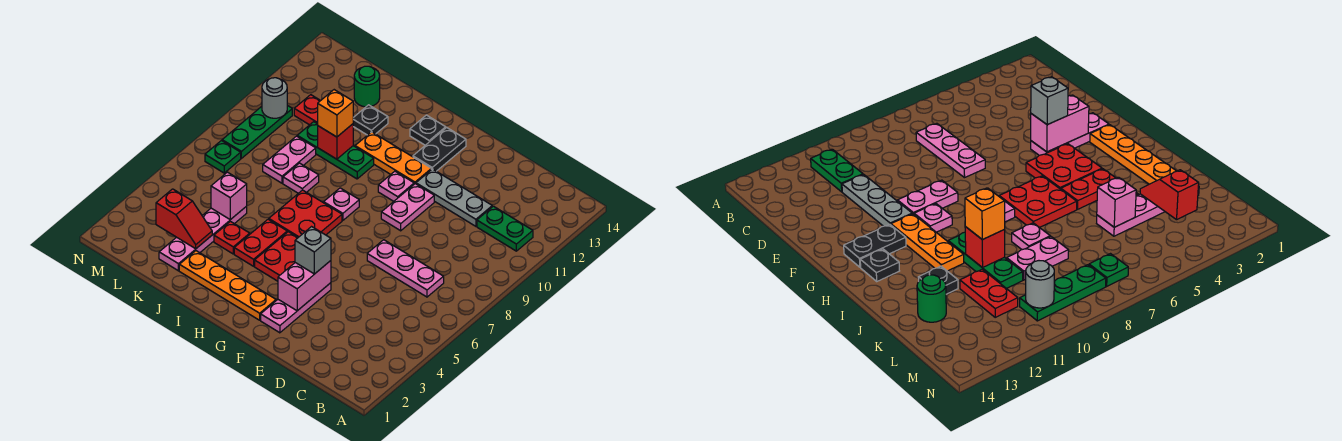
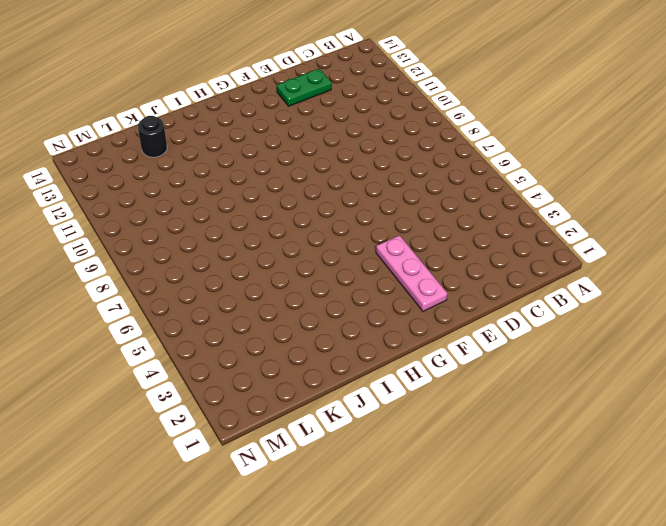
green 1x2 plate [277,69,332,106] -> green 1x2 plate moved to [477,206,533,251]
black 1x1 round brick [138,116,167,157] -> green 1x1 round brick [354,66,380,107]
none -> pink 1x3 plate [367,240,444,297]
none -> grey 1x3 plate [416,169,492,226]
none -> pink 1x2 plate [381,184,434,231]
none -> orange 1x4 plate [179,251,276,320]

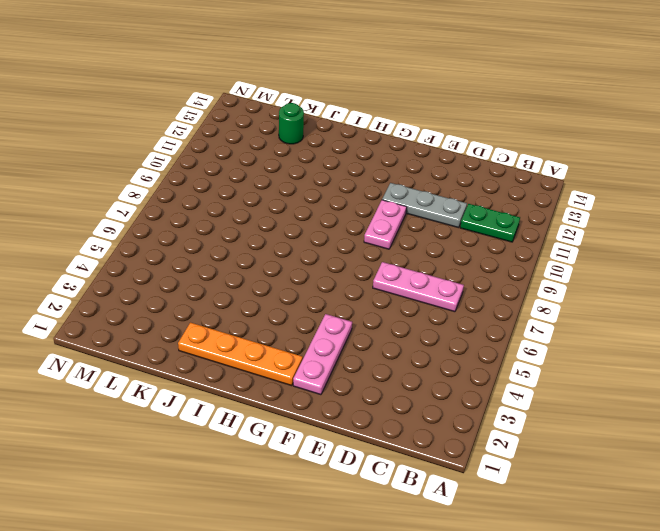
none -> red 2x2 plate [255,232,298,281]
none -> pink 1x1 plate [378,171,414,201]
none -> orange 1x3 plate [355,132,431,184]
none -> black 1x2 plate [413,128,466,171]

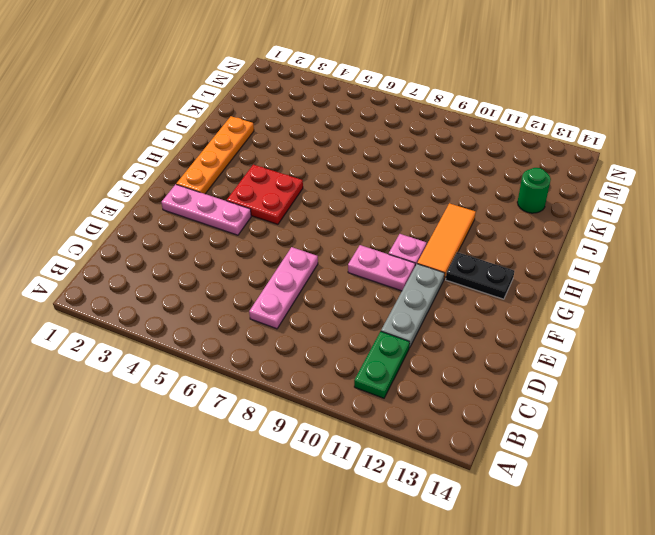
orange 1x3 tile [417,203,476,279] -> orange 1x3 plate [355,132,431,184]
none -> red 2x2 plate [269,190,342,237]
none -> pink 1x1 plate [324,188,359,220]
none -> black 1x1 plate [410,115,446,145]
none -> red 1x2 plate [234,219,287,266]

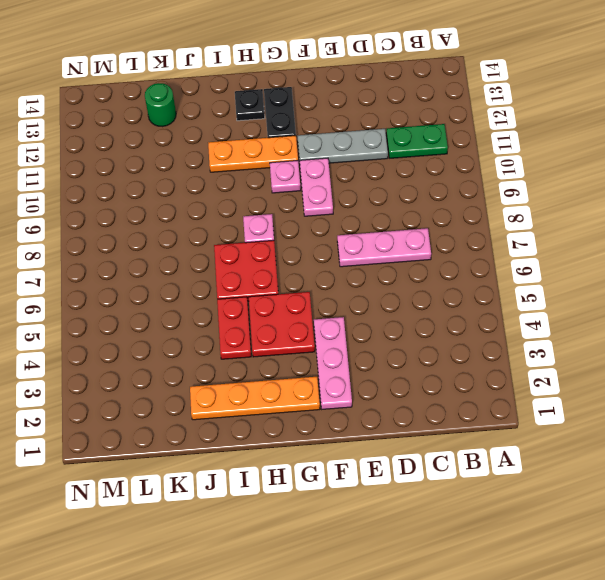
none -> green 1x3 plate [297,122,374,179]
none -> red 1x1 plate [214,222,250,254]
none -> pink 1x1 plate [283,163,319,193]
none -> black 1x1 plate [353,105,388,135]

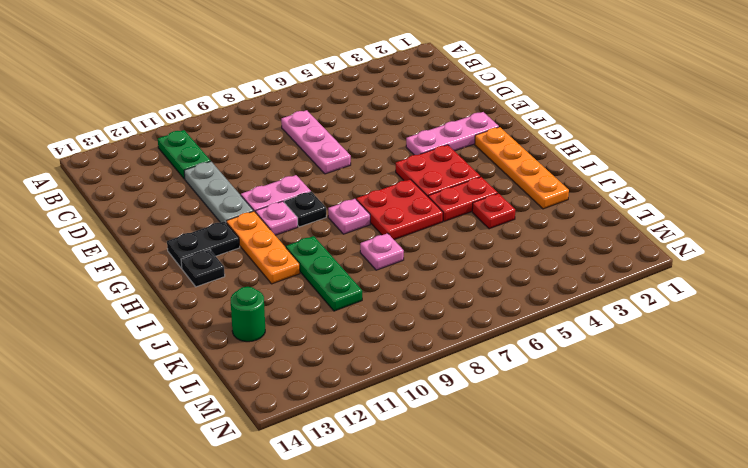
black 1x1 plate [284,192,326,227] -> black 1x1 plate moved to [353,105,388,135]
none -> pink 1x4 plate [159,206,247,271]
none -> pink 1x2 plate [263,136,316,183]
none -> red 1x2 plate [294,95,320,125]
none -> green 1x1 plate [205,141,241,173]

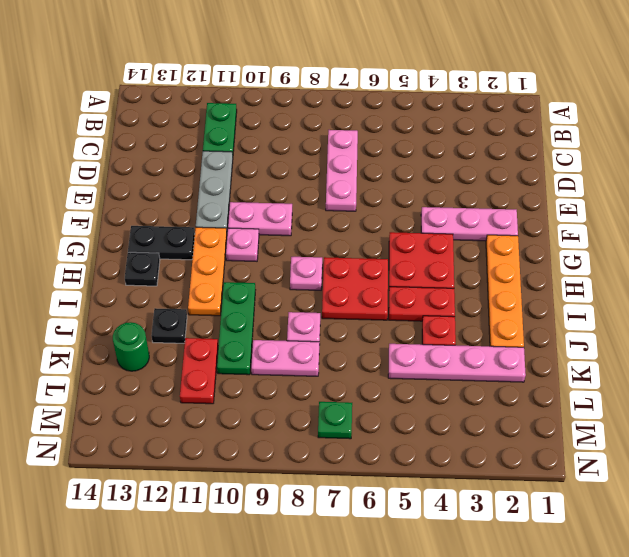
none -> green 1x3 plate [222,105,292,158]
none -> pink 1x2 brick [278,261,331,311]
none -> red 1x1 brick [318,124,353,159]
none -> red 1x2 slope [156,189,212,249]

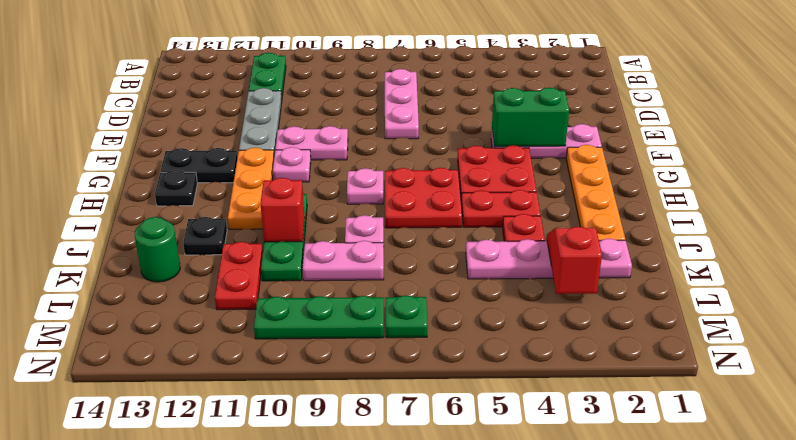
green 1x2 brick [492,88,569,147] -> pink 1x2 brick [278,261,331,311]
none -> pink 1x1 brick [211,172,247,220]
none -> grey 1x1 round brick [262,78,287,118]
none -> grey 1x1 brick [295,227,331,274]
none -> orange 1x1 brick [318,90,353,137]

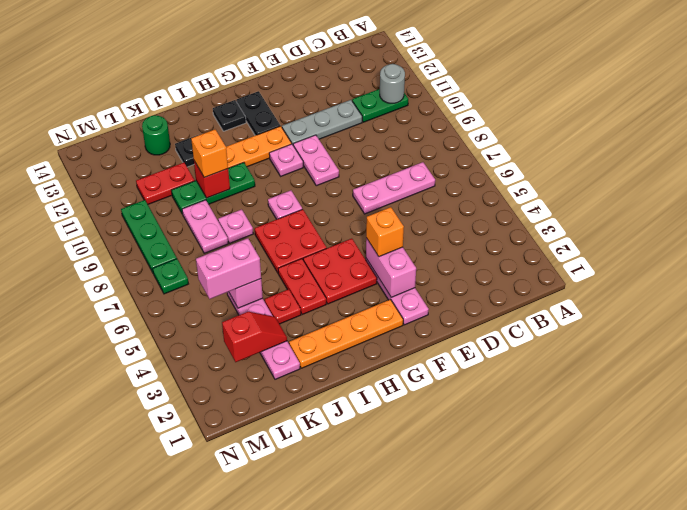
grey 1x1 round brick [380,64,405,103] -> grey 1x1 round brick moved to [262,78,287,118]
orange 1x1 brick [366,207,404,257] -> grey 1x1 brick [295,227,331,274]
pink 1x2 brick [196,238,261,299] -> none

